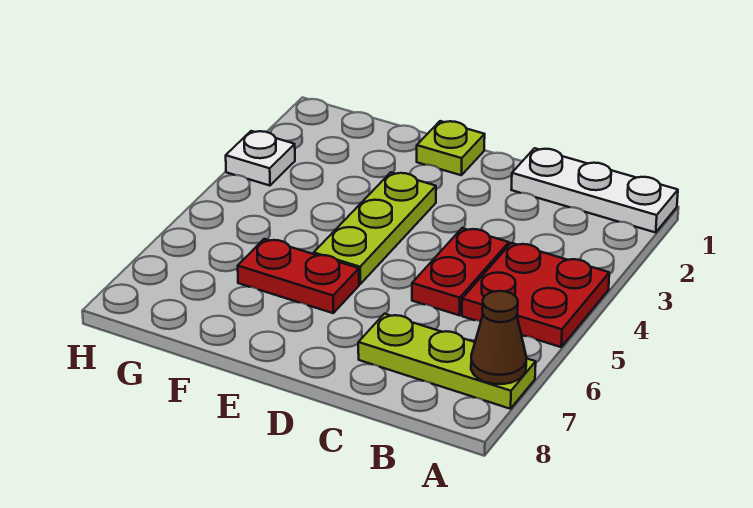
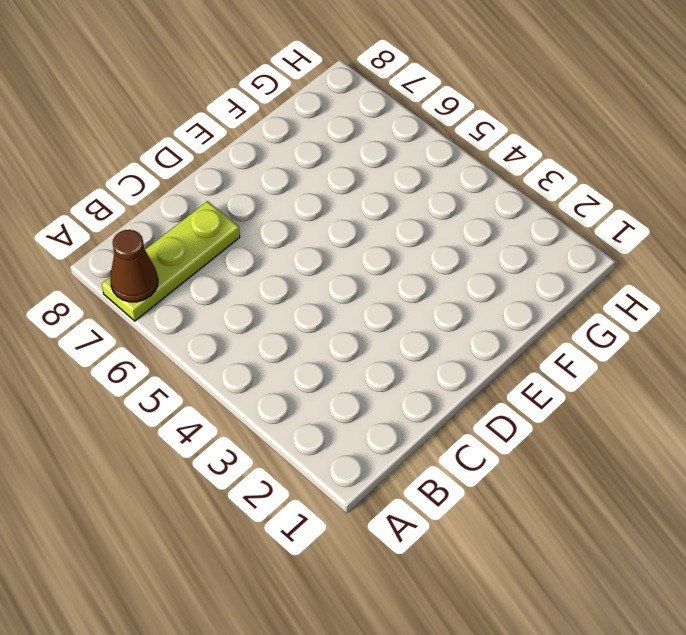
none -> white 1x3 plate [511,148,678,232]
none -> red 2x2 plate [462,243,609,347]

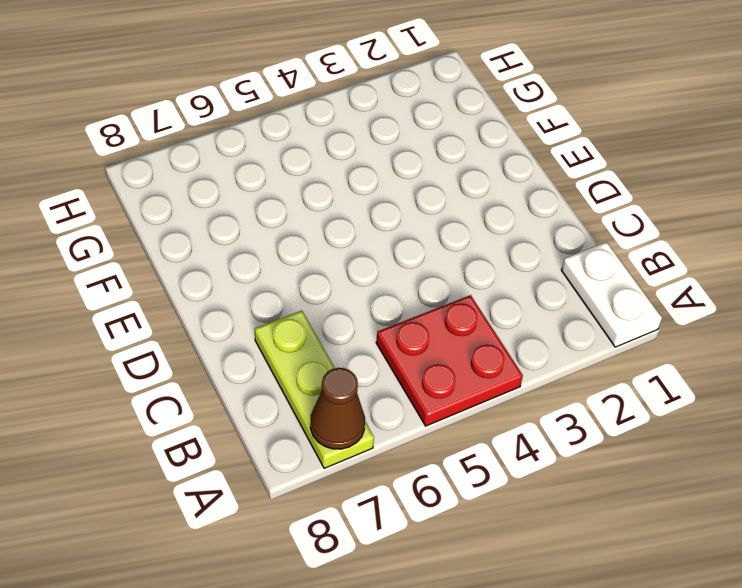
white 1x2 plate [561,242,662,347] -> white 1x3 plate [511,148,678,232]
none -> red 1x2 plate [412,228,509,315]
none -> lime 1x1 plate [417,121,485,175]

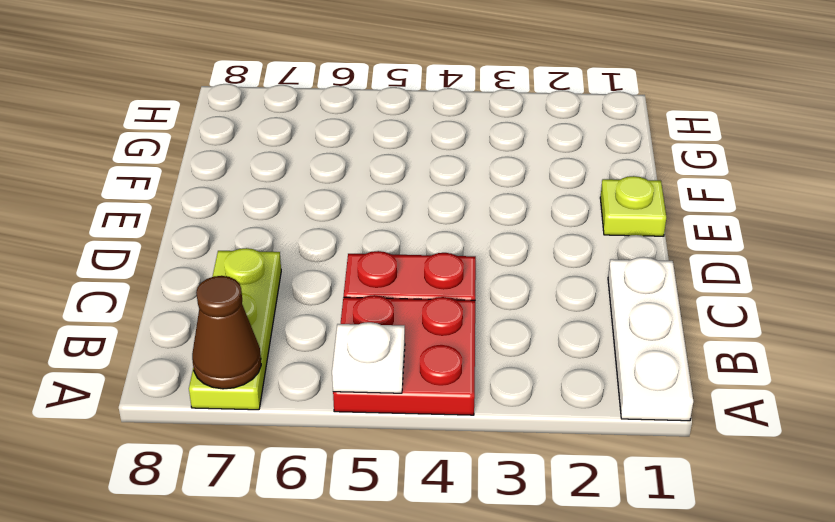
white 1x1 plate [332,322,405,393] -> white 1x1 plate moved to [226,131,295,186]
none -> lime 1x3 plate [314,172,436,284]
none -> red 1x2 plate [238,239,359,313]

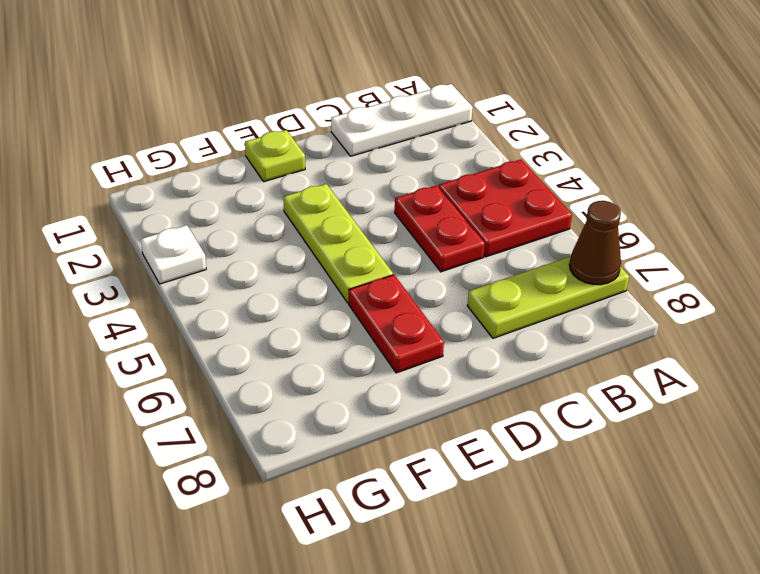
red 1x2 plate [349,275,444,373] -> red 1x2 plate turned to [238,239,359,313]

